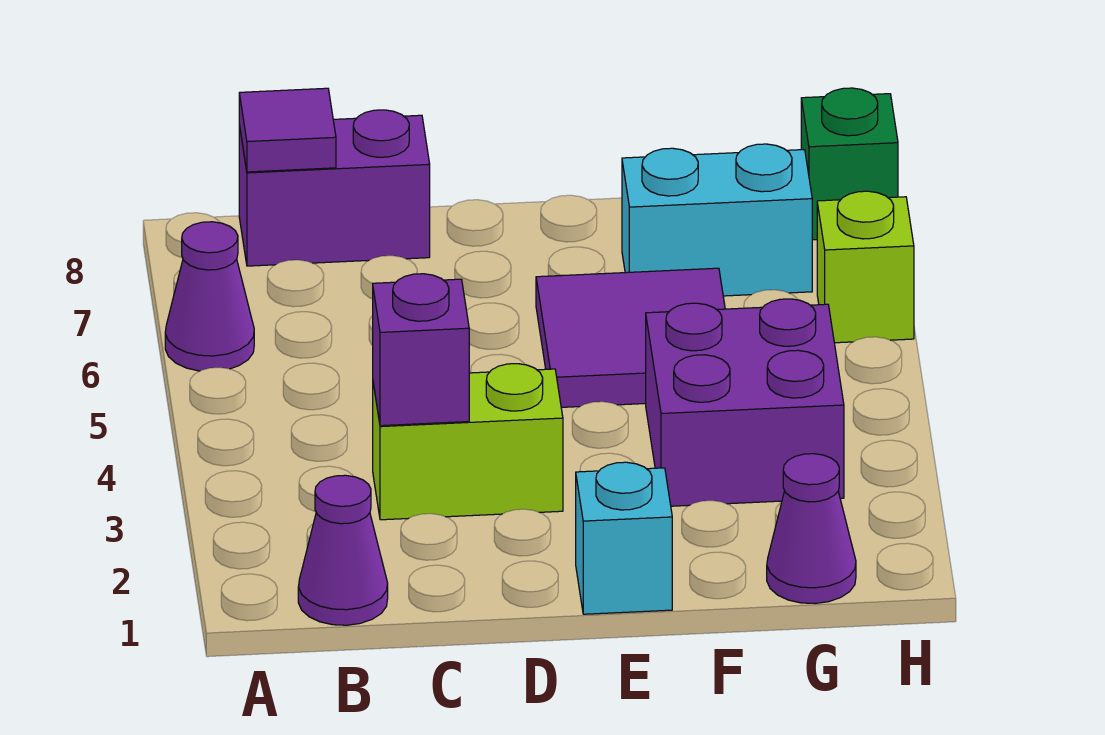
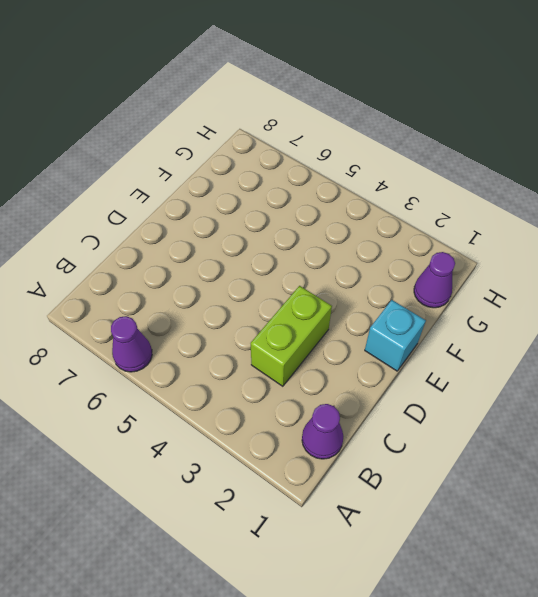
none -> purple 1x2 brick [239,110,430,266]
none -> purple 2x2 tile [536,268,725,407]
none -> purple 2x2 brick [646,299,844,506]

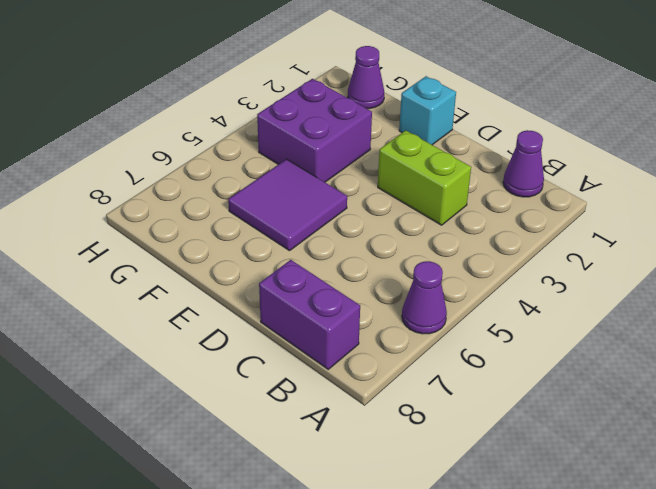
none -> cyan 1x2 brick [622,144,812,296]
none -> lime 1x1 brick [817,191,914,343]
none -> green 1x1 brick [801,88,898,240]

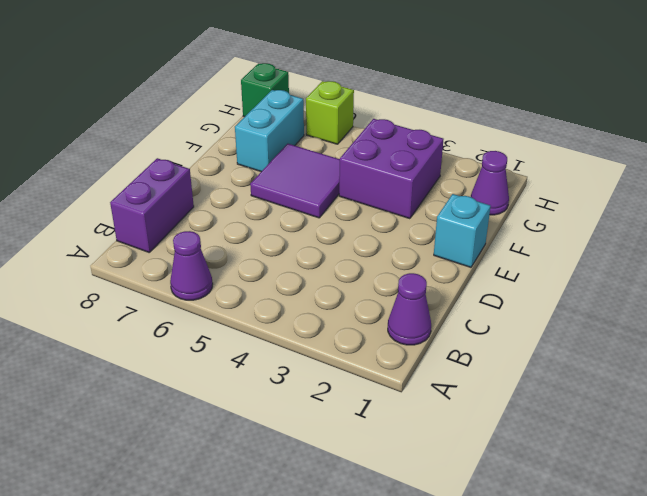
none -> lime 1x2 brick [373,364,563,520]
none -> purple 1x1 tile [239,88,336,172]
none -> purple 1x1 brick [373,274,469,426]

